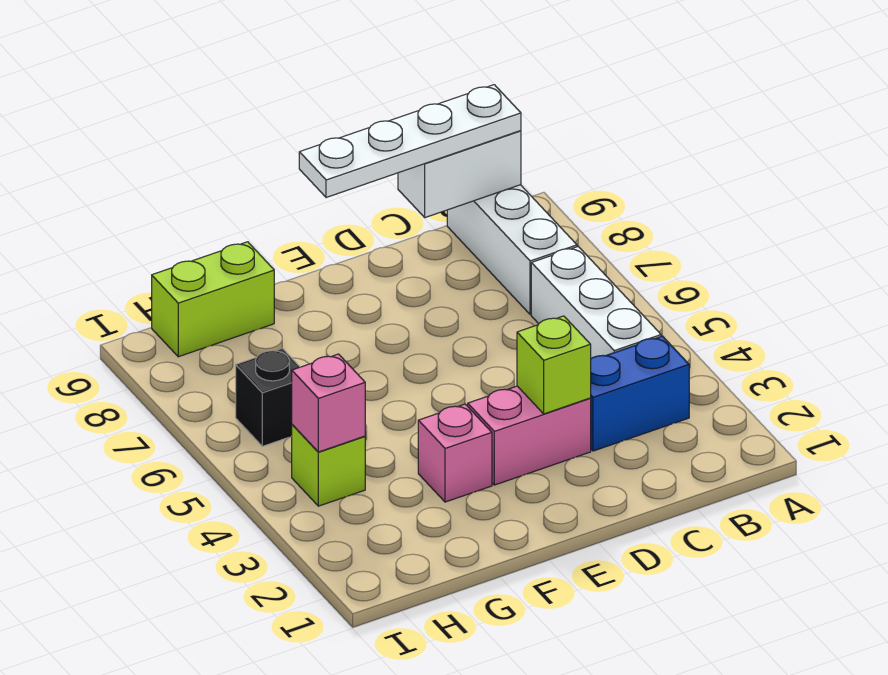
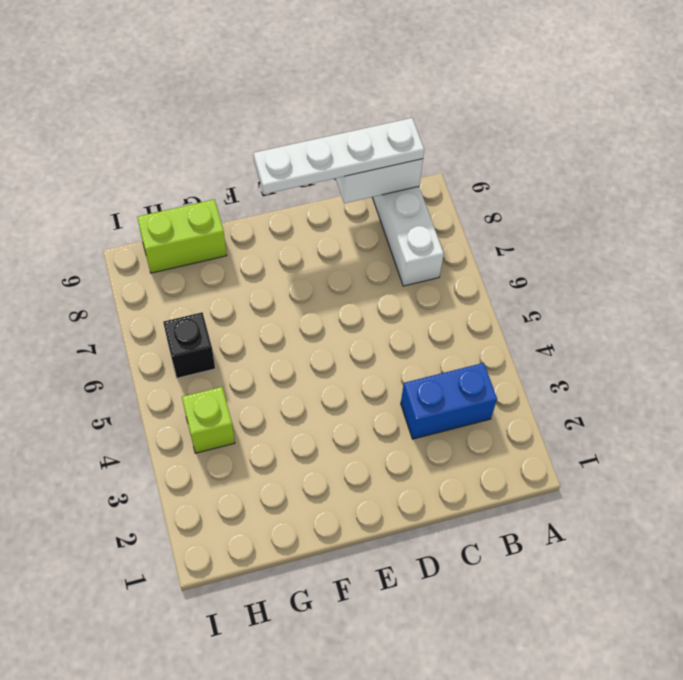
none -> white 1x3 brick [531,246,661,358]
none -> pink 1x2 brick [468,386,591,485]
none -> pink 1x1 brick [418,404,492,502]

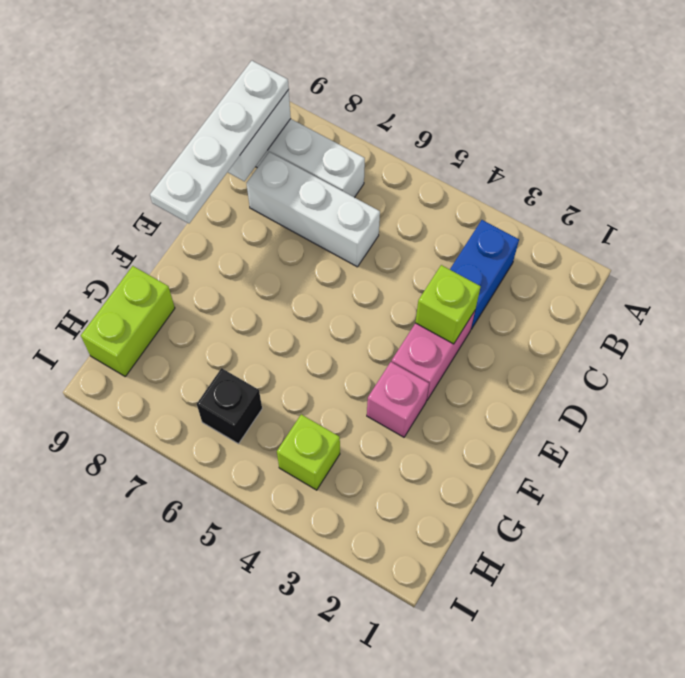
white 1x3 brick [246,152,380,267] -> white 1x3 brick moved to [531,246,661,358]
none -> pink 1x1 brick [292,354,365,452]

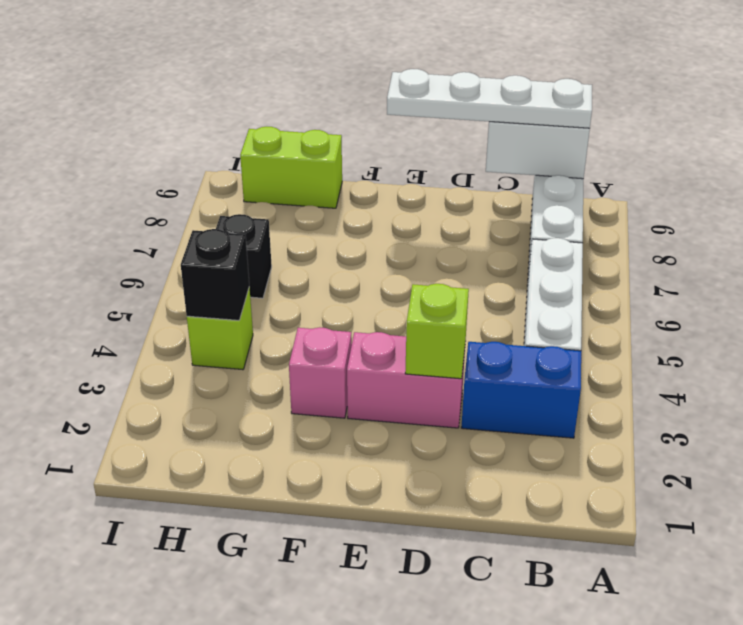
black 1x1 brick [181,229,249,320] -> pink 1x1 brick [292,354,365,452]

